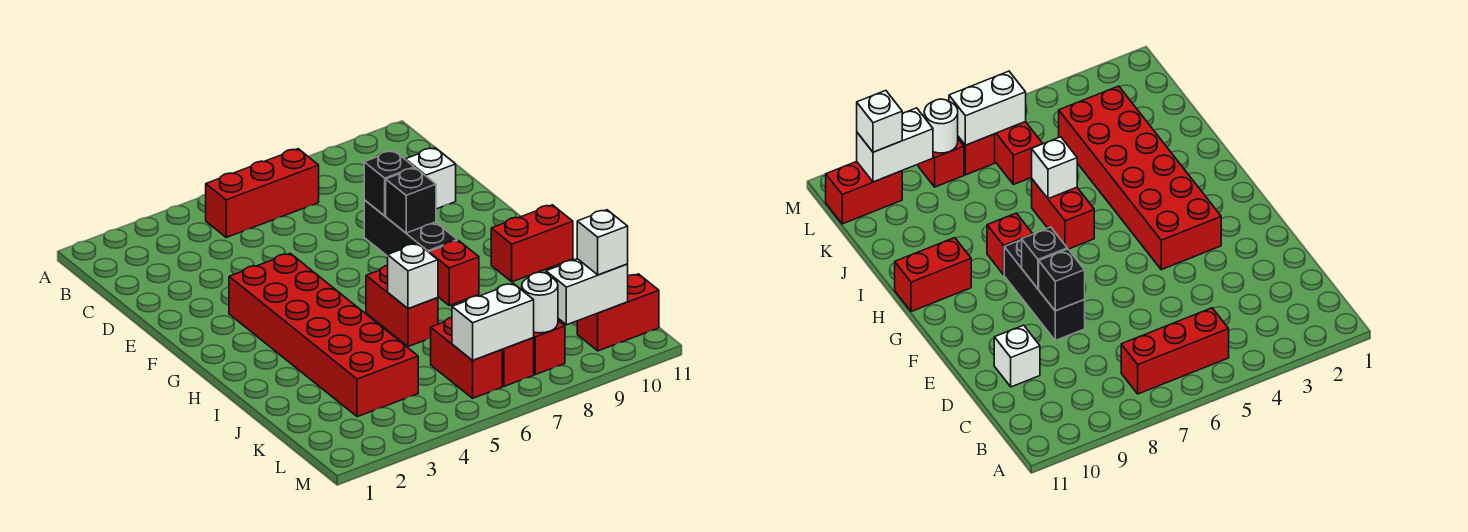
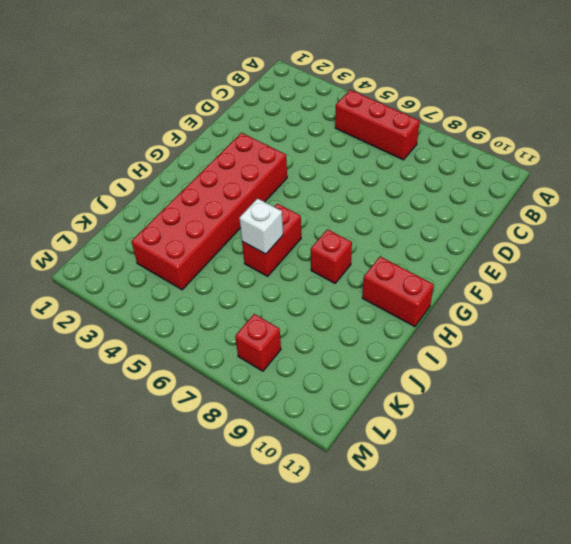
none -> white 1x1 brick [405,148,456,209]
none -> black 1x3 brick [364,200,457,256]
none -> red 1x2 brick [431,317,502,398]

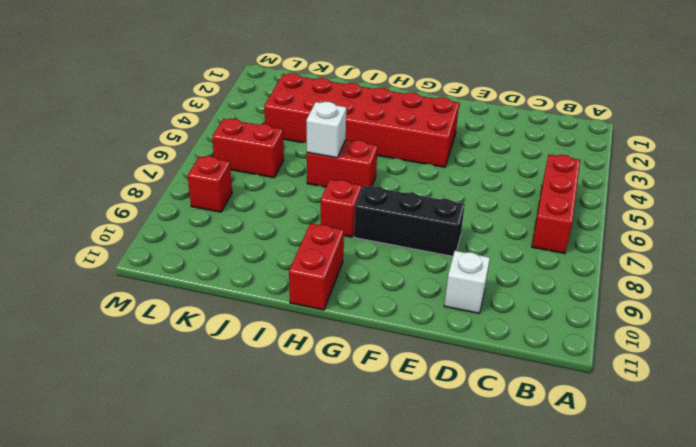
none -> red 1x1 brick [502,338,534,386]
none -> red 1x2 brick [577,274,659,351]
none -> black 1x1 brick [364,151,414,216]

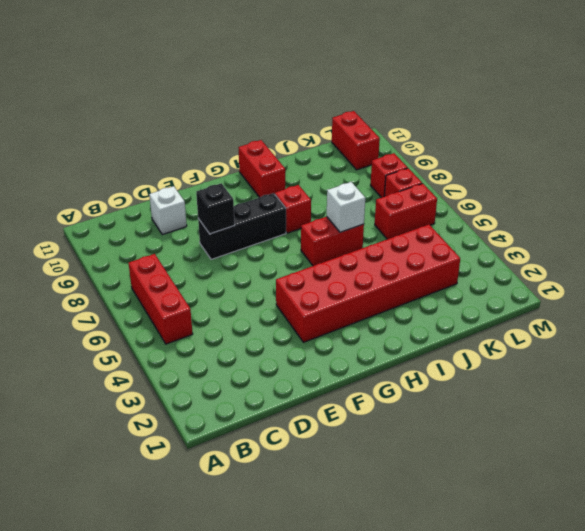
none -> black 1x1 brick [386,168,436,233]
none -> white 1x2 brick [452,284,534,360]
none -> white 1x1 round brick [522,272,558,333]

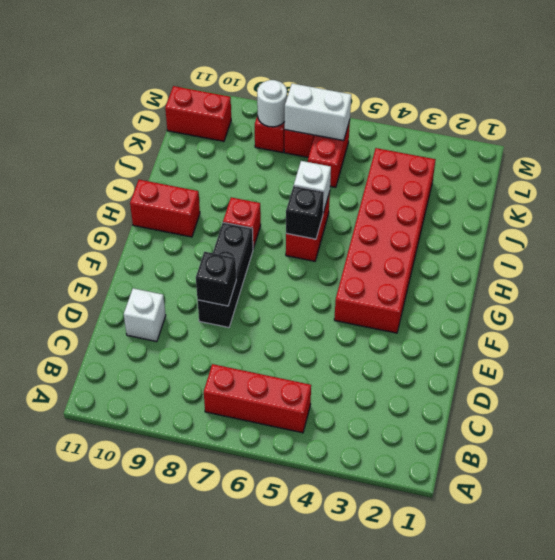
black 1x1 brick [286,186,324,239] -> black 1x1 brick moved to [386,168,436,233]
none -> white 1x2 brick [546,259,628,325]
none -> white 1x1 brick [577,210,628,275]

